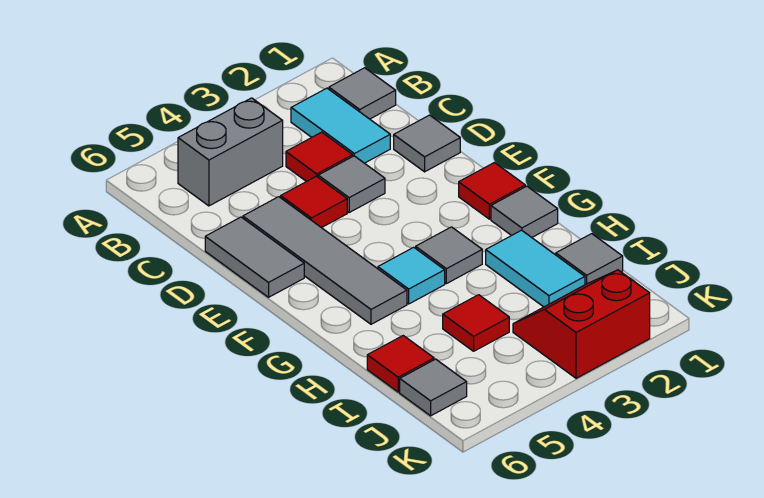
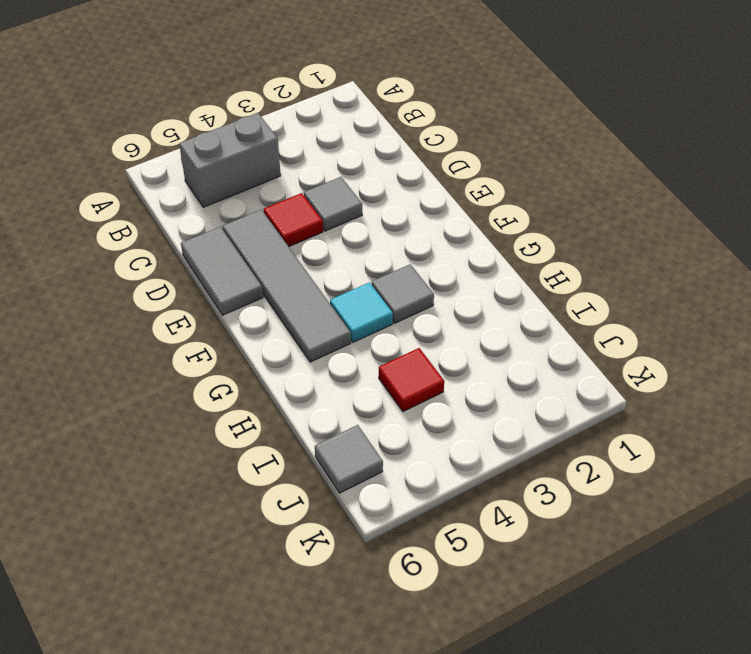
none -> grey 1x1 tile [329,68,396,119]
none -> cyan 1x2 tile [291,88,390,163]
none -> red 1x1 tile [286,132,353,182]

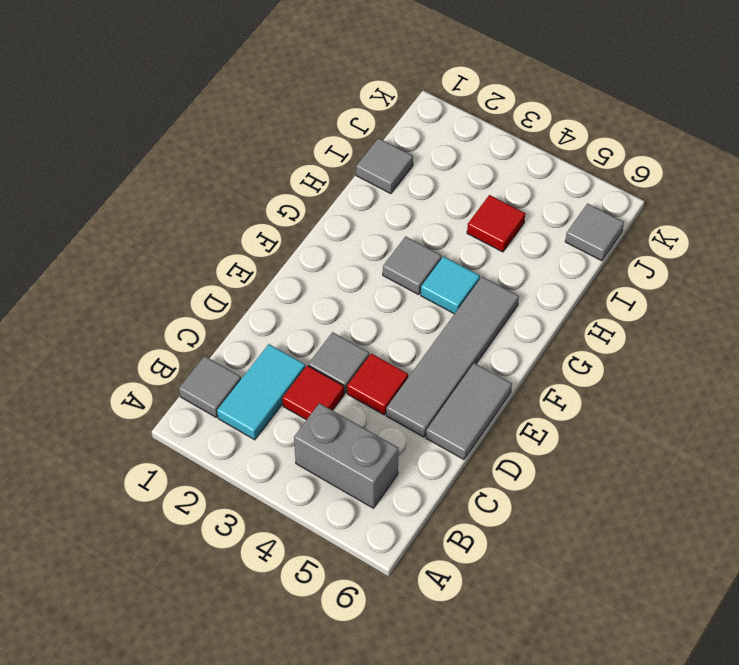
none -> grey 1x1 tile [394,115,460,172]
none -> red 1x1 tile [459,163,525,219]
none -> grey 1x1 tile [491,186,558,237]

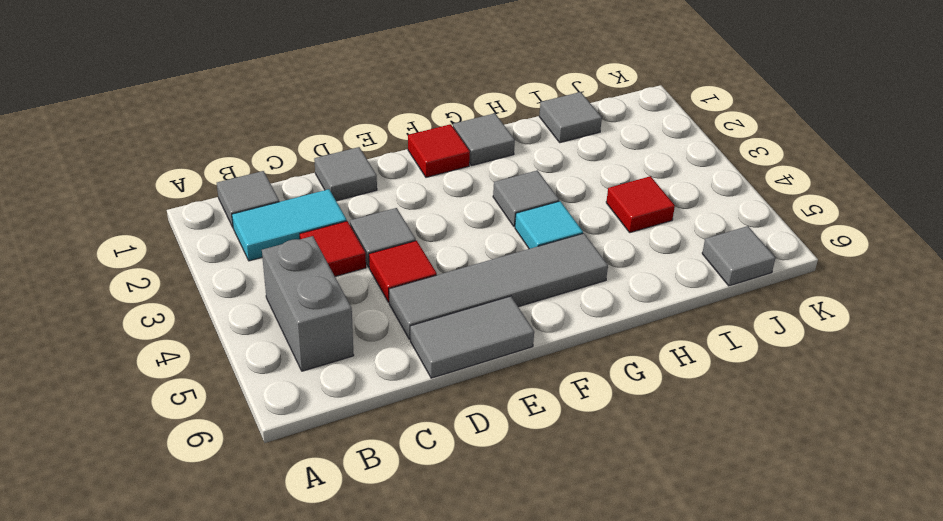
none -> cyan 1x2 tile [486,230,585,307]
none -> red 1x1 tile [367,336,434,392]
none -> red 2x2 slope [513,270,650,378]

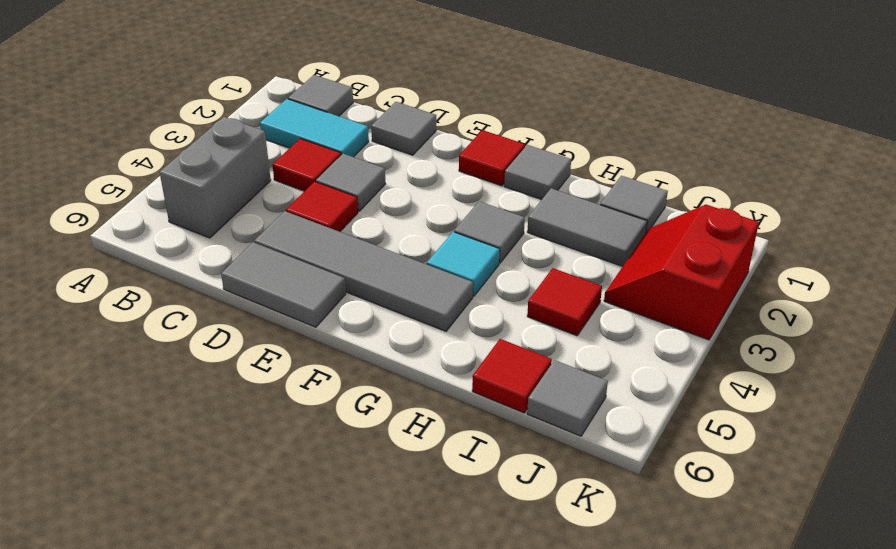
grey 1x2 tile [527,188,647,266] -> cyan 1x2 tile [486,230,585,307]

